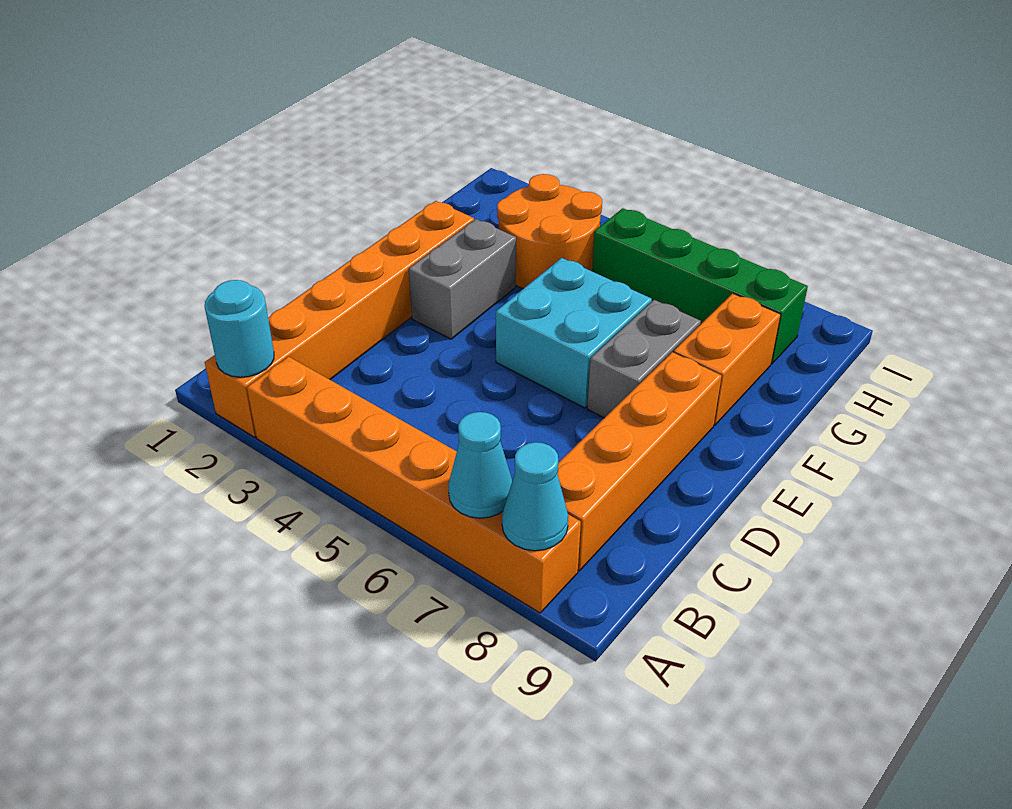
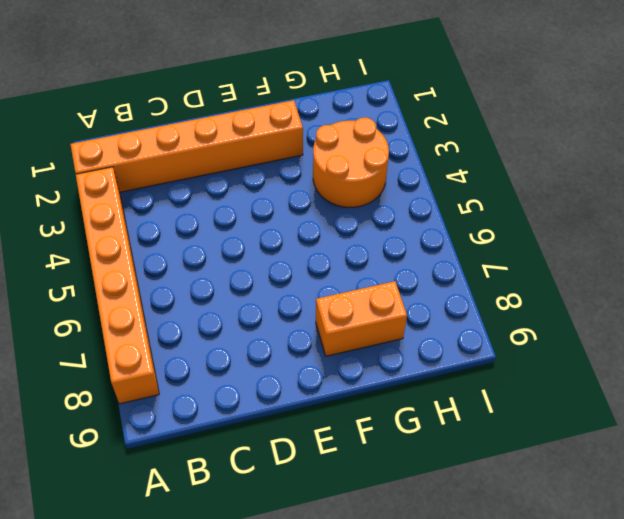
none -> orange 1x4 brick [557,352,721,571]
none -> grey 1x2 brick [409,219,516,339]
none -> cyan 2x2 brick [496,258,652,408]

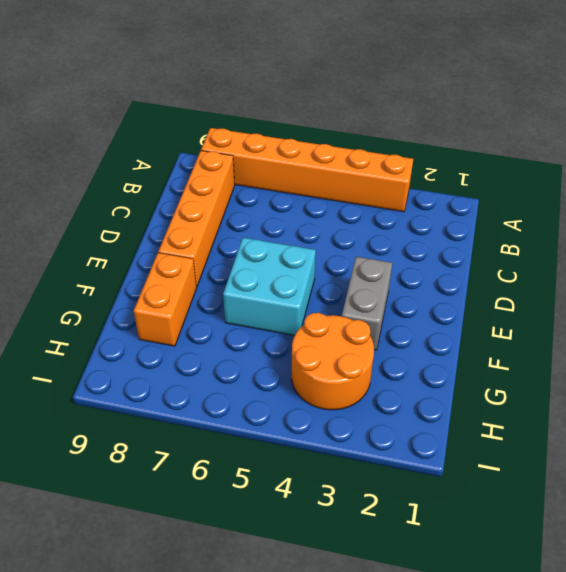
none -> orange 1x6 brick [205,201,474,437]
none -> grey 1x2 brick [587,300,701,418]
none -> green 1x4 brick [592,208,808,364]

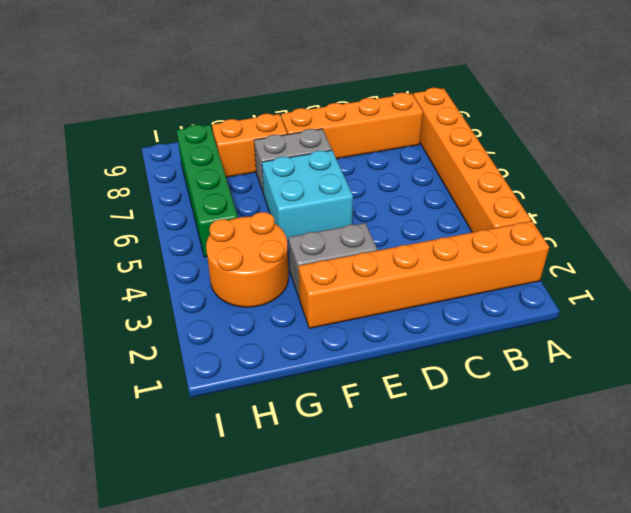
none -> cyan 1x1 round brick [205,280,274,377]
none -> cyan 1x1 cone [448,412,512,518]
none -> cyan 1x1 cone [502,442,568,551]

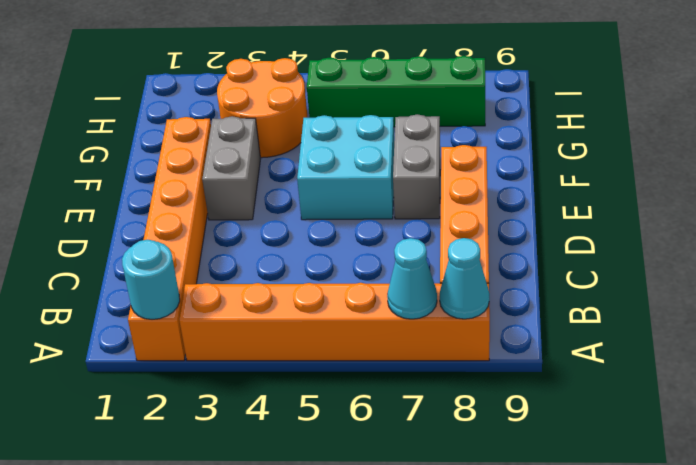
none -> orange 1x2 brick [673,293,781,425]

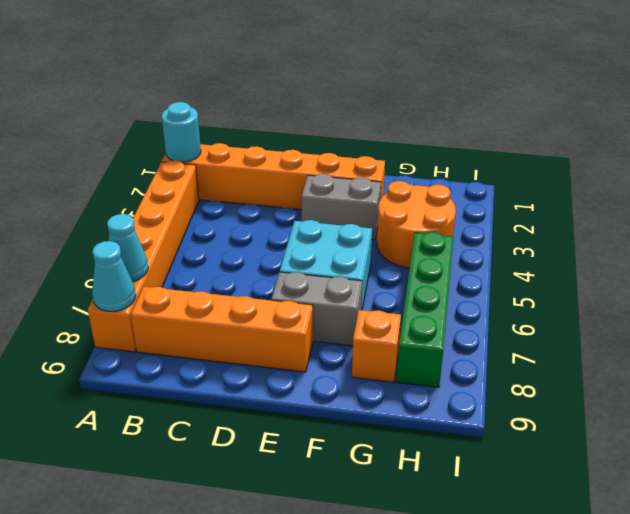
orange 1x1 brick [352,310,401,382] -> orange 1x2 brick [673,293,781,425]

